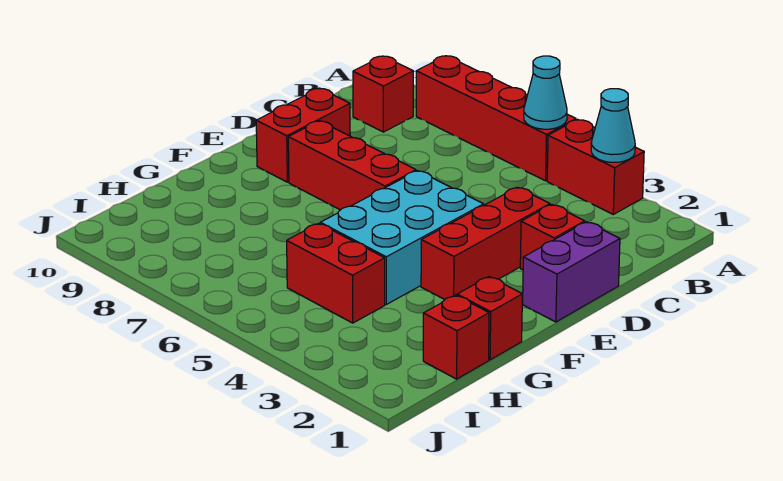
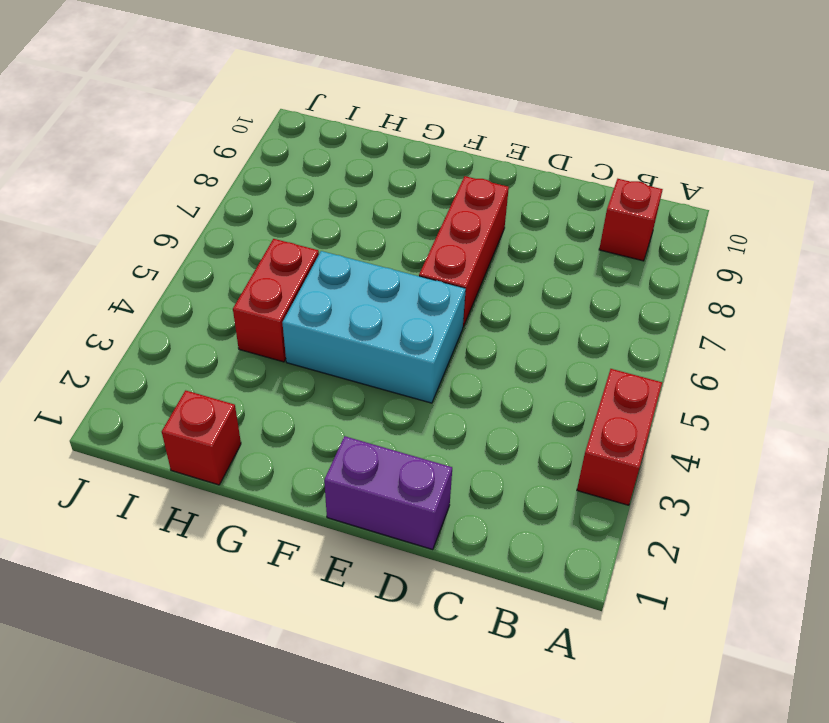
none -> red 1x4 brick [416,56,576,181]
none -> red 1x1 brick [520,204,585,270]
none -> red 1x3 brick [421,187,550,299]

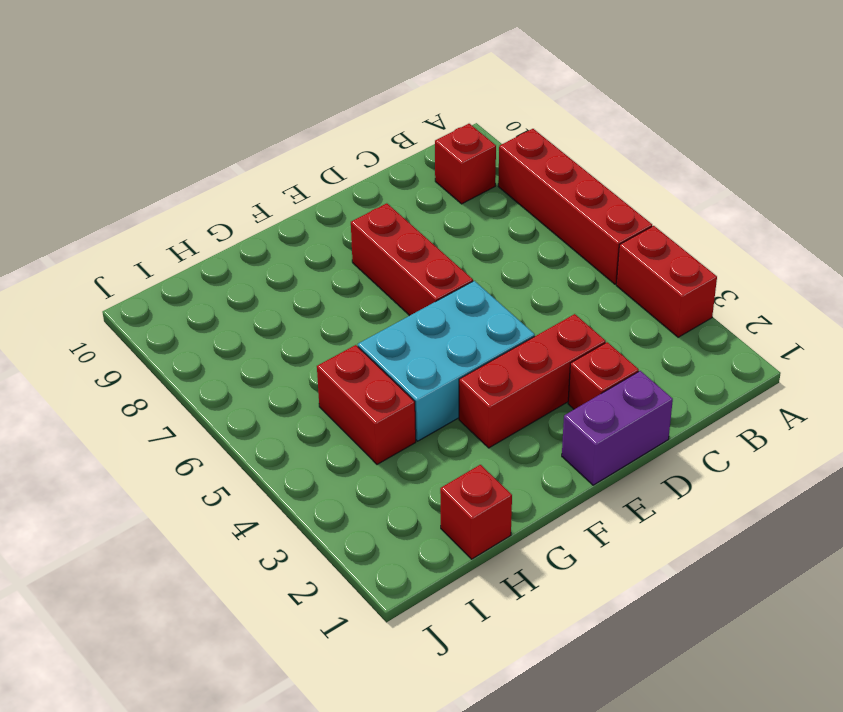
none -> red 1x2 brick [256,88,350,182]
none -> red 1x1 brick [457,277,522,360]
none -> cyan 1x1 cone [591,89,635,162]

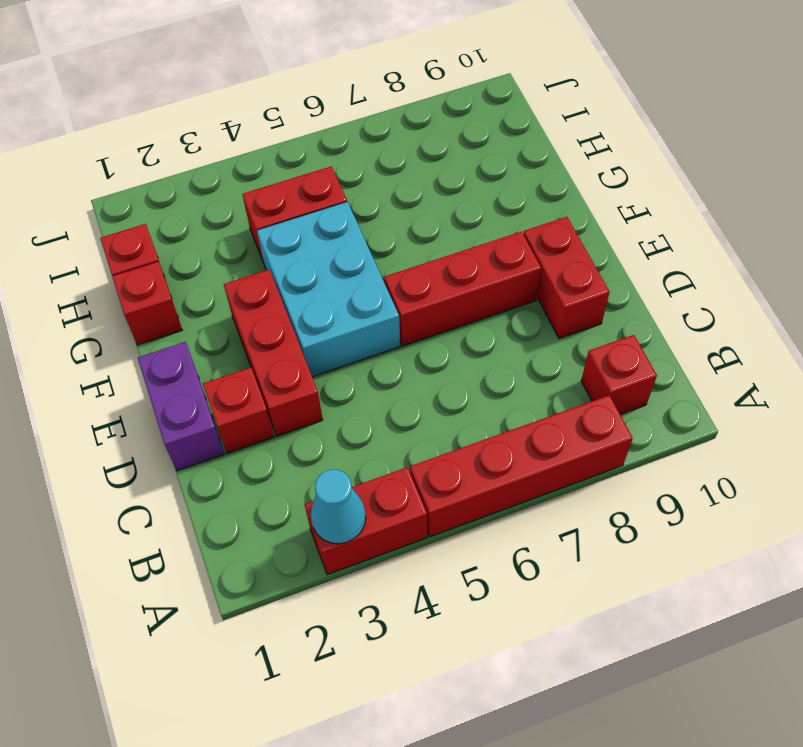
none -> cyan 1x1 cone [524,56,567,129]

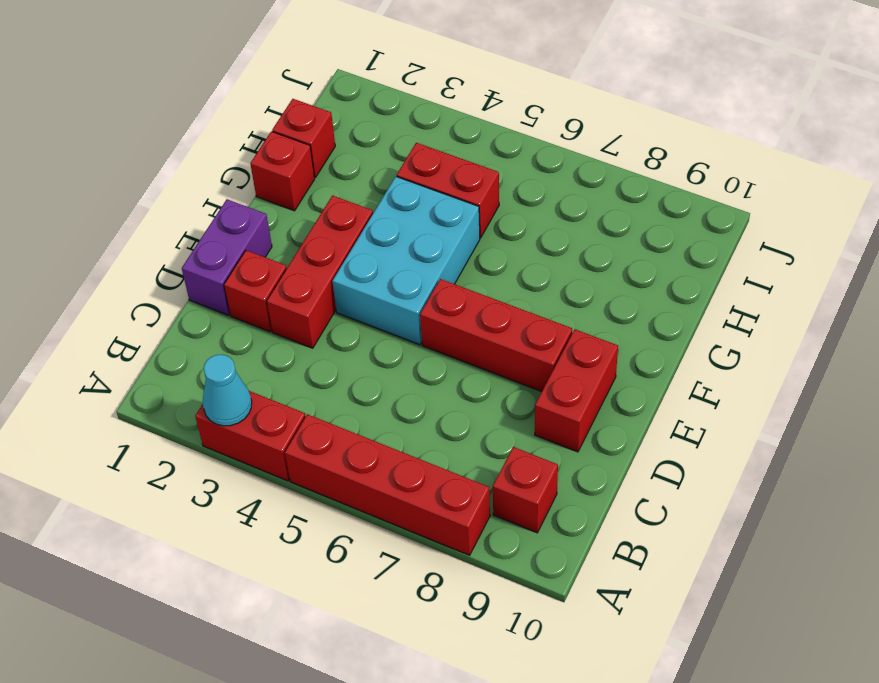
none -> cyan 1x1 cone [524,56,567,129]

